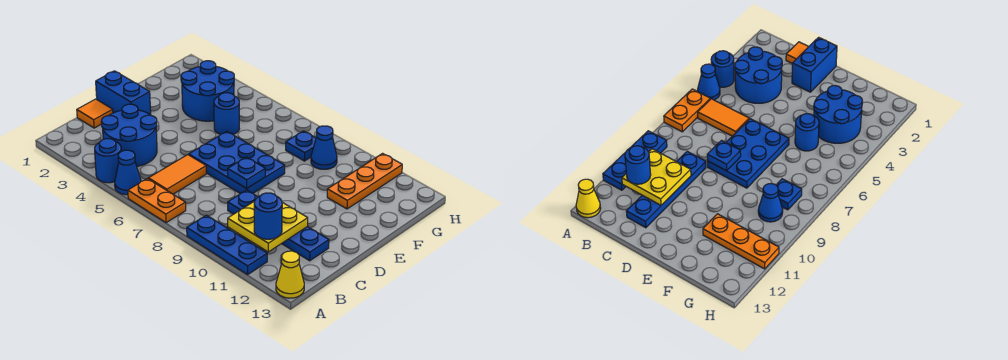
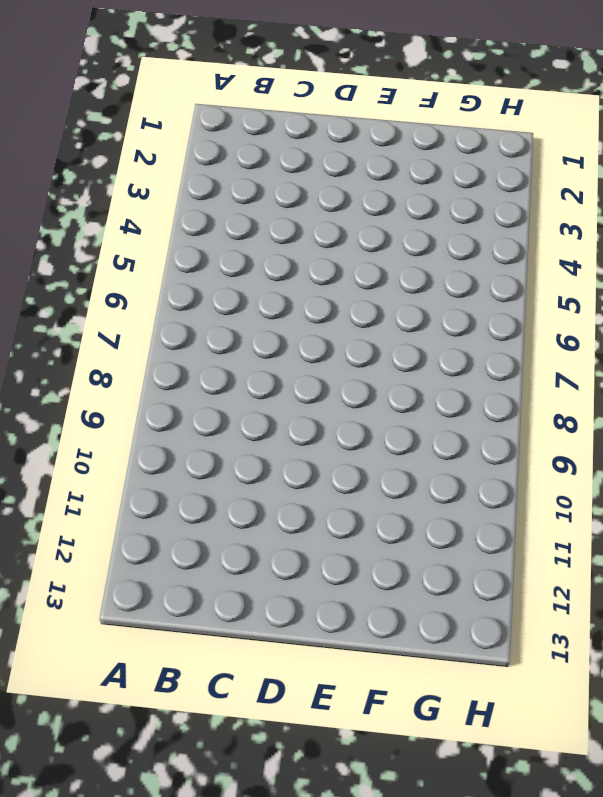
none -> blue 1x1 round brick [95,139,121,183]
none -> blue 1x1 cone [115,150,141,195]
none -> orange 1x2 plate [128,179,186,223]

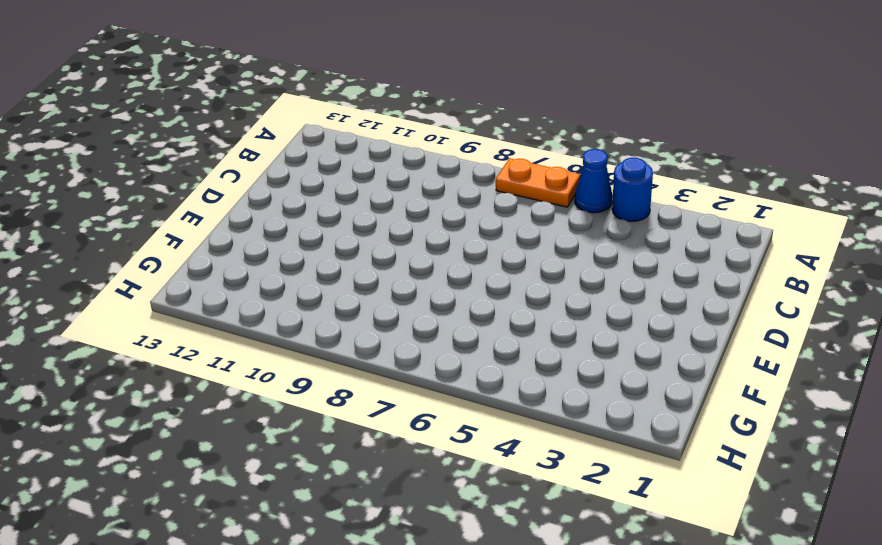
none -> blue 1x3 plate [187,215,267,275]
none -> yellow 1x1 cone [276,251,304,298]
none -> blue 2x2 round brick [101,104,157,166]

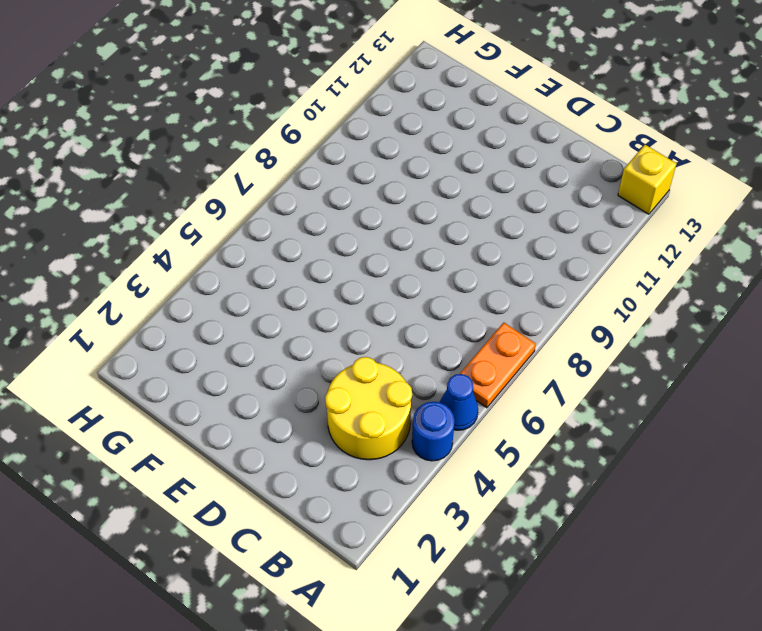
yellow 1x1 brick [618,145,677,214] -> yellow 1x1 cone [276,251,304,298]
yellow 2x2 round brick [325,357,412,460] -> blue 2x2 round brick [101,104,157,166]
none -> blue 1x3 plate [187,215,267,275]
none -> orange 1x2 tile [148,155,206,194]
none -> orange 1x1 tile [77,99,113,128]

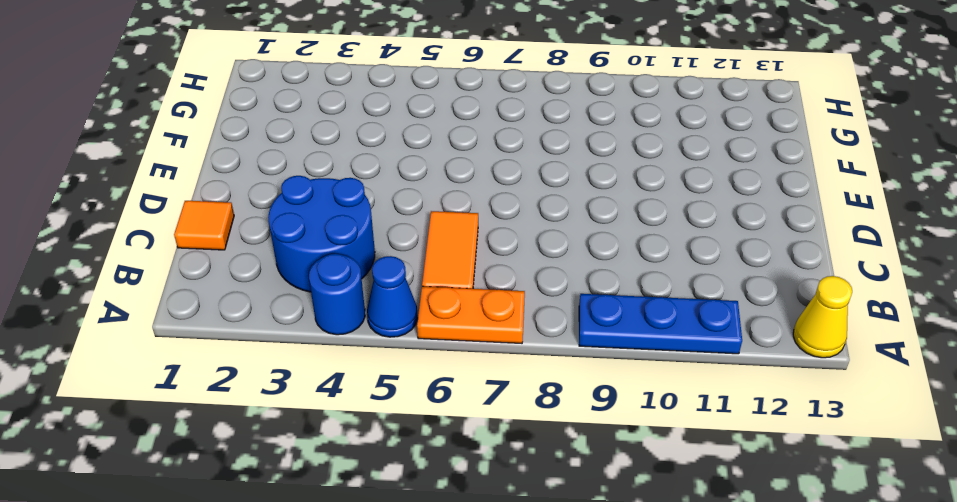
none -> blue 1x4 plate [228,190,329,261]
none -> blue 1x2 brick [96,71,151,115]
none -> blue 2x3 plate [189,131,285,194]

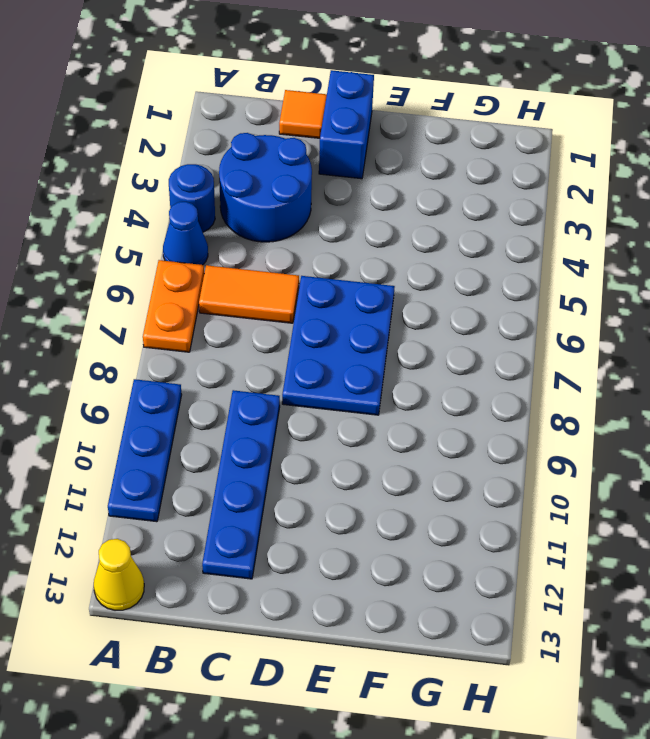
none -> blue 2x2 round brick [181,61,234,121]
none -> blue 1x1 round brick [214,93,239,135]
none -> orange 1x3 plate [327,153,402,209]

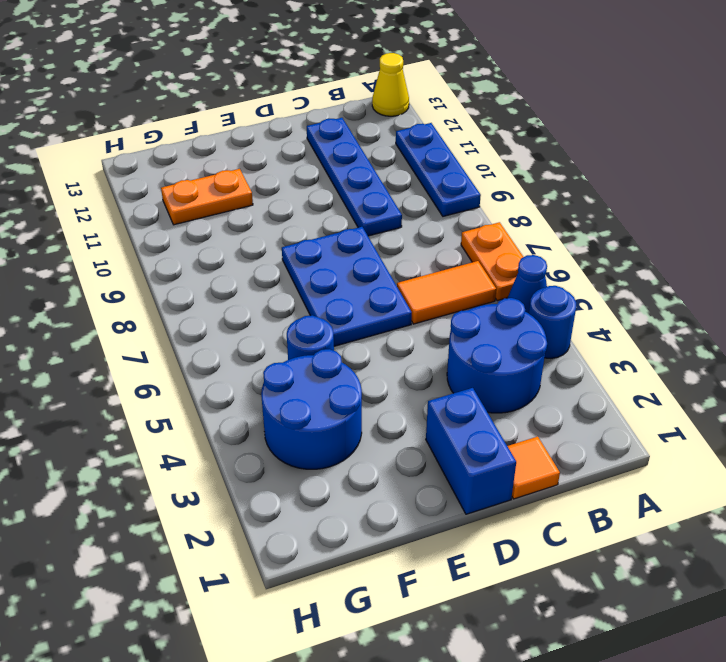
orange 1x2 plate [161,169,253,225] -> orange 1x3 plate [327,153,402,209]
none -> blue 1x1 plate [286,131,316,161]
none -> blue 1x1 cone [311,126,337,169]
none -> yellow 2x2 plate [228,202,308,252]

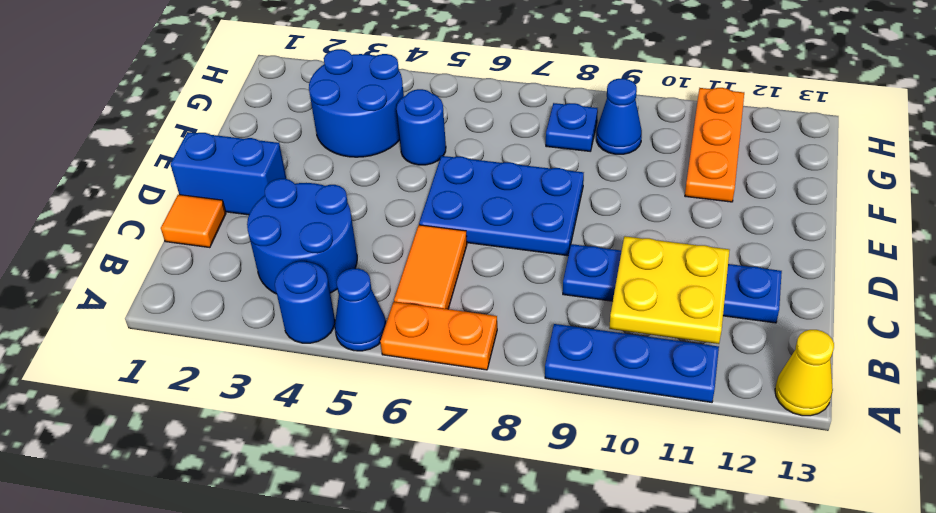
none -> blue 1x1 plate [228,157,265,188]
none -> blue 1x1 round brick [254,193,282,239]

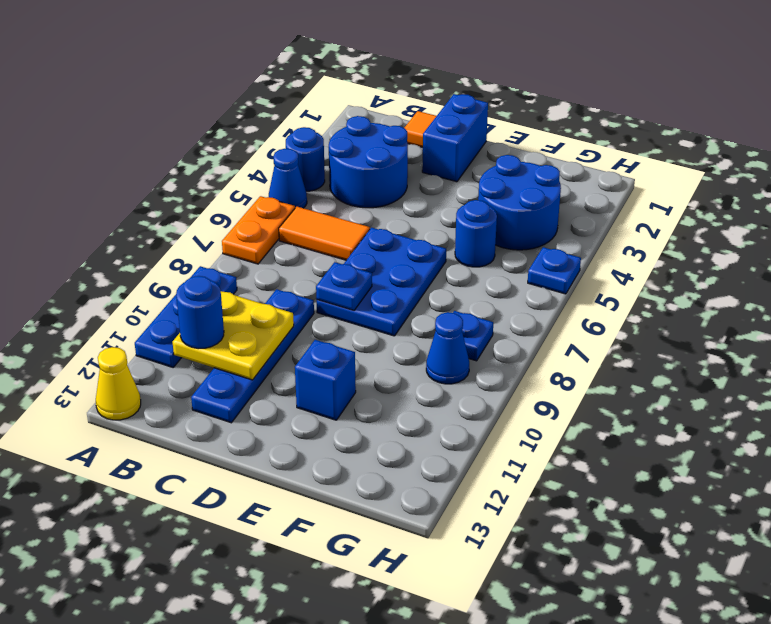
blue 1x1 brick [295,340,356,420] -> none
blue 1x1 plate [528,247,581,294] -> none
none -> orange 1x3 plate [327,153,402,209]

